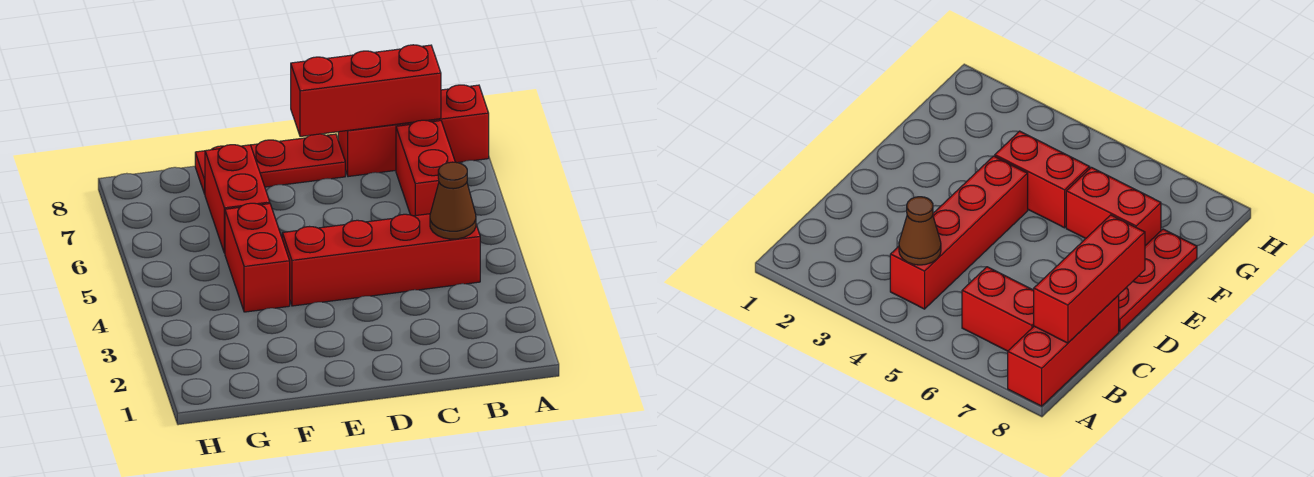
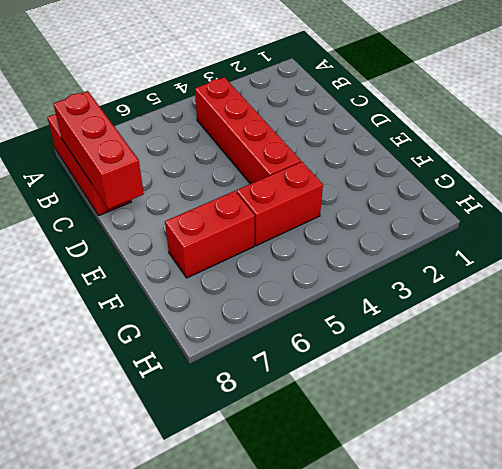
none -> red 1x2 brick [396,120,455,216]
none -> red 1x3 plate [195,134,345,194]

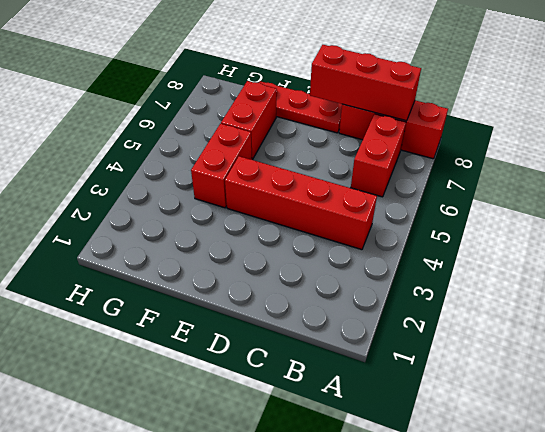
none -> brown 1x1 cone [430,162,476,239]

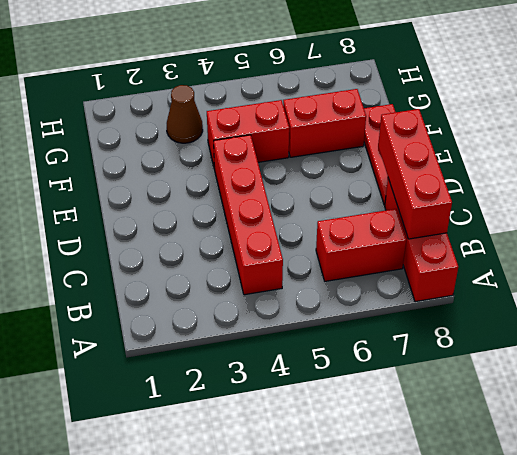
brown 1x1 cone [167,85,203,143] -> brown 1x1 cone moved to [430,162,476,239]

